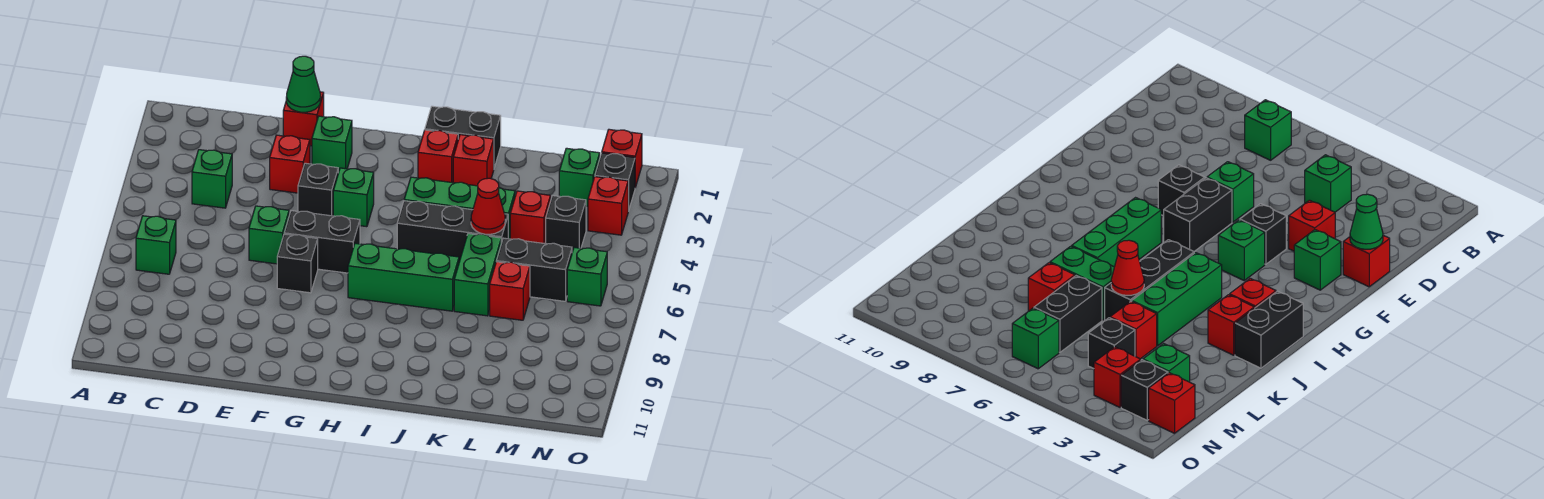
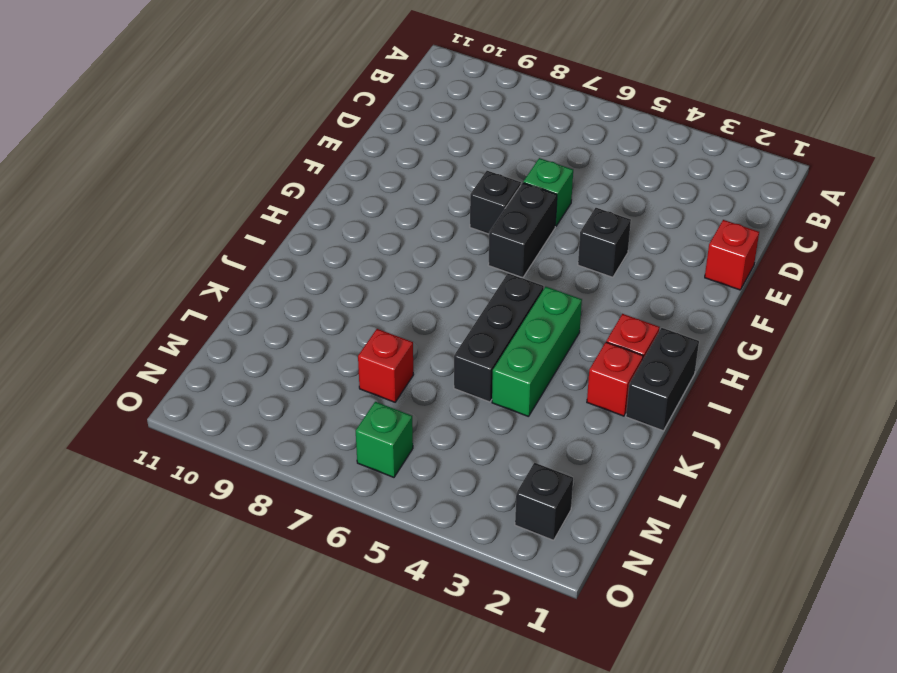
none -> green 1x1 brick [136,216,176,274]
none -> green 1x1 brick [192,150,232,208]
none -> red 1x1 brick [270,135,310,193]

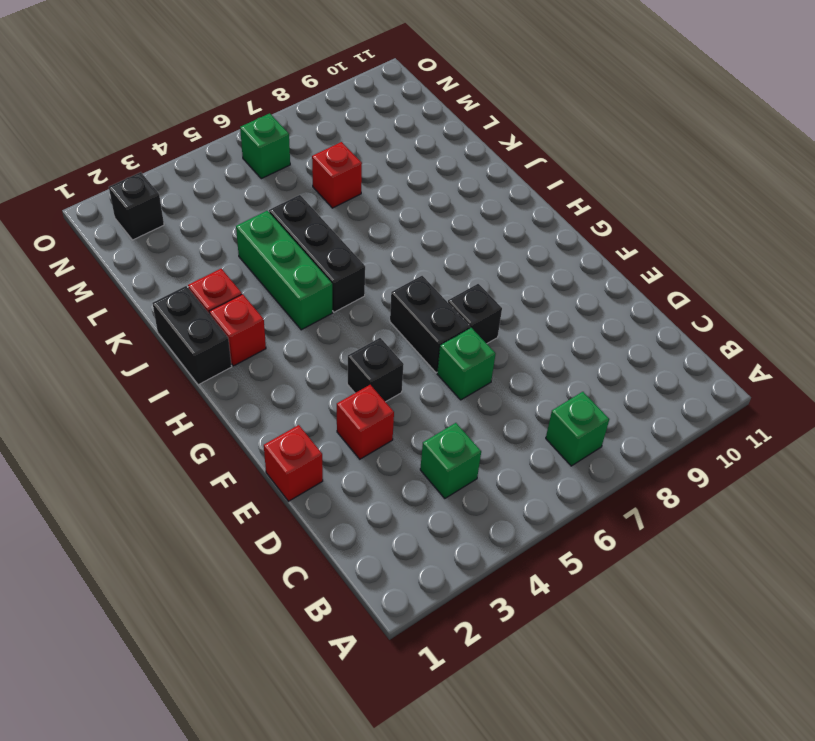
none -> green 1x1 brick [312,116,352,173]
none -> green 1x1 brick [333,168,374,227]
none -> green 1x3 brick [348,243,459,311]

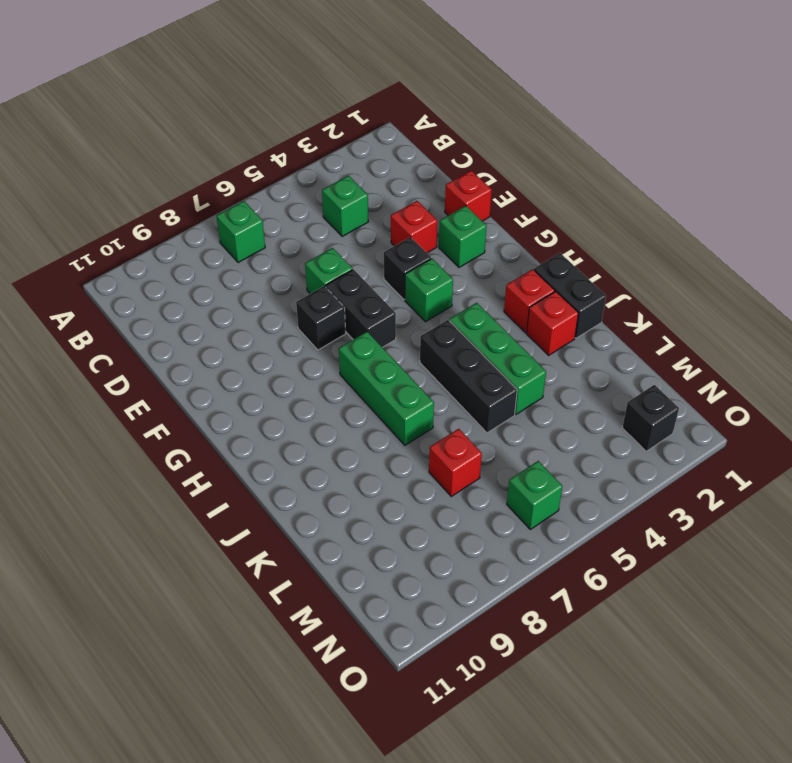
none -> green 1x2 brick [454,234,501,316]
none -> red 1x1 brick [510,191,551,244]
none -> black 1x2 brick [496,238,572,301]

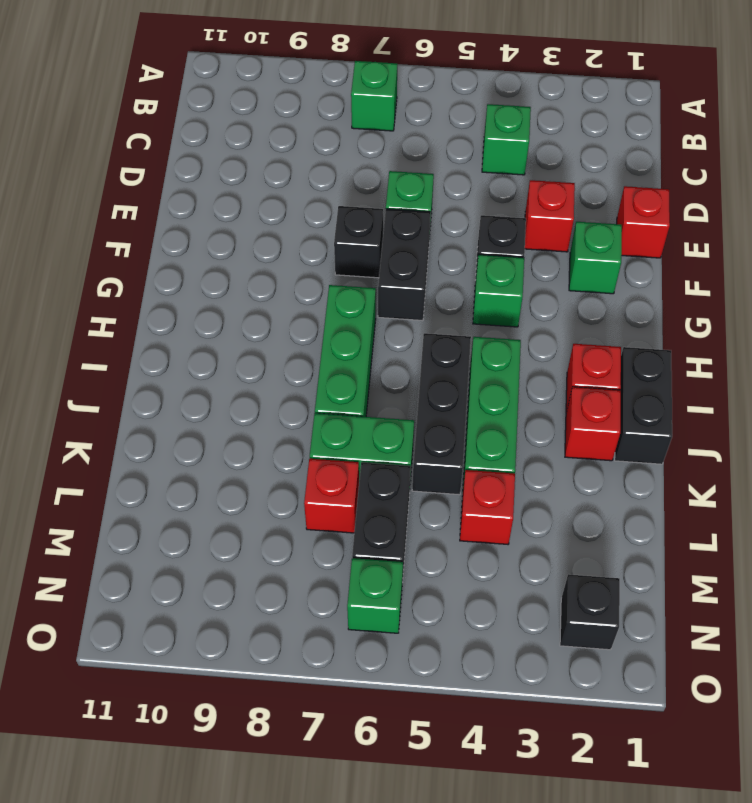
none -> green 1x1 brick [559,148,600,206]
none -> black 1x1 brick [546,196,586,252]
none -> red 1x1 brick [602,129,642,188]

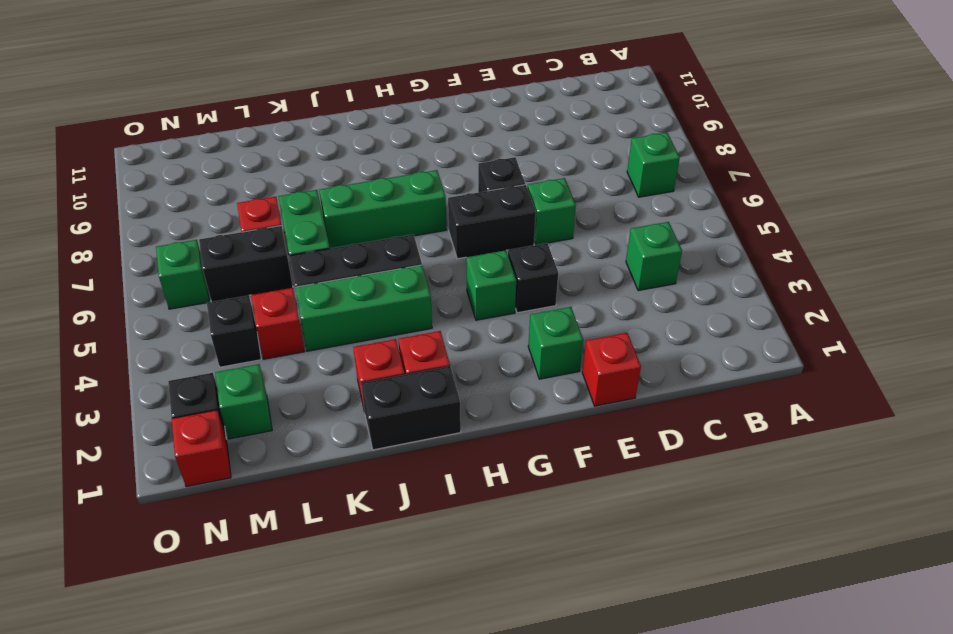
none -> red 1x1 brick [270,135,310,193]
none -> red 1x1 brick [588,177,628,235]
none -> green 1x1 cone [286,56,321,112]

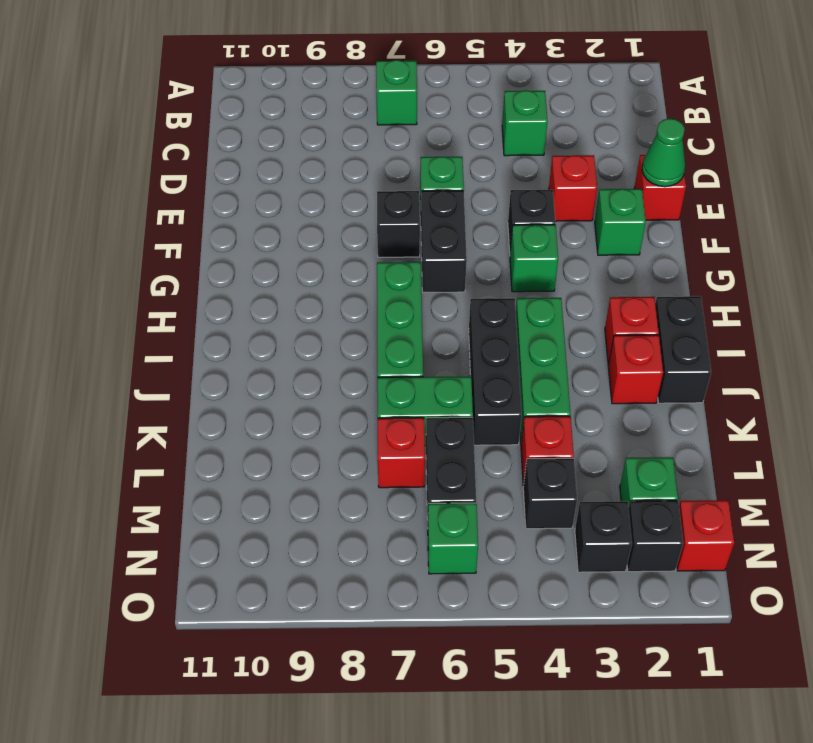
black 1x1 brick [575,501,632,572] -> red 1x1 brick [588,177,628,235]
none -> red 1x1 cone [471,178,505,234]

